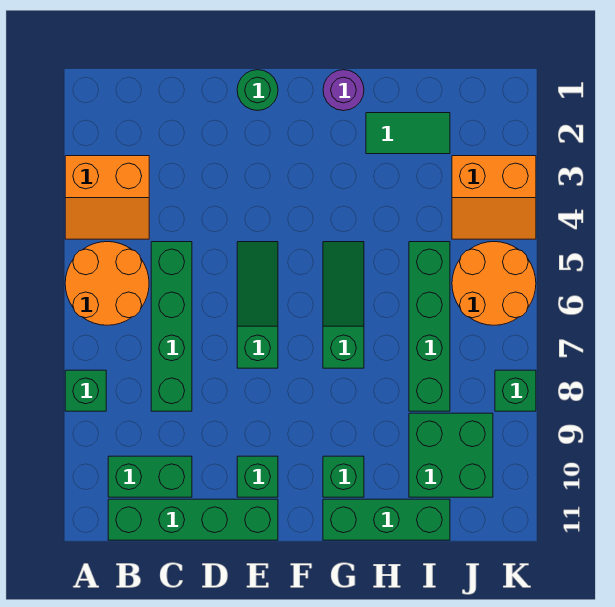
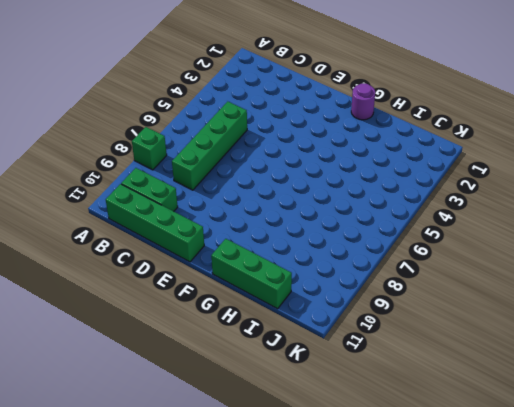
none -> orange 2x2 slope [65,156,149,239]
none -> orange 2x2 round brick [65,242,149,325]
none -> green 1x1 round brick [237,70,278,111]

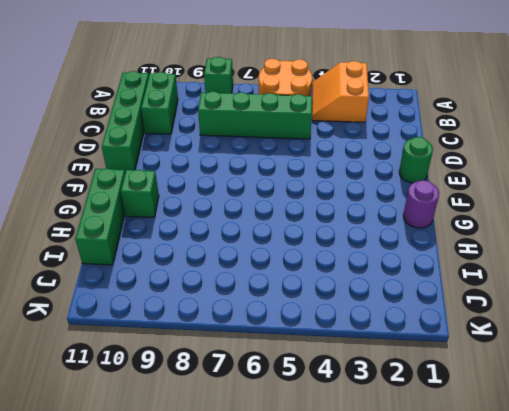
none -> green 1x3 slope [237,242,278,368]
none -> green 1x1 brick [237,456,278,497]
none -> green 1x3 slope [323,242,364,368]

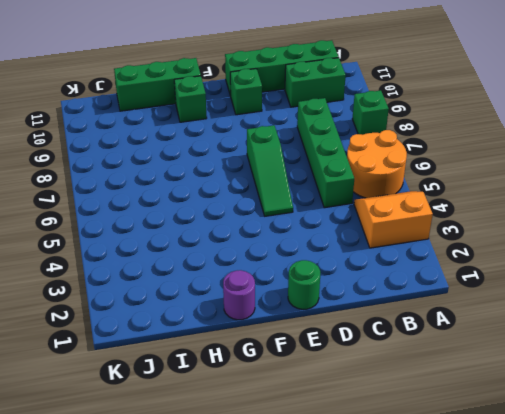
none -> green 1x3 slope [323,242,364,368]
none -> green 1x2 tile [366,113,450,154]
none -> green 1x4 brick [409,242,450,411]

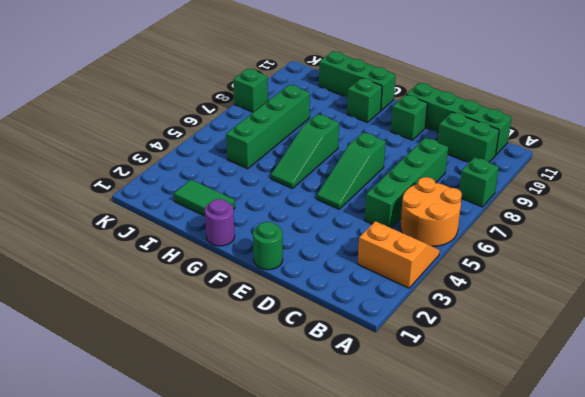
none -> green 2x2 brick [409,413,493,497]
none -> orange 2x2 slope [452,156,536,239]
none -> orange 2x2 round brick [452,242,536,325]

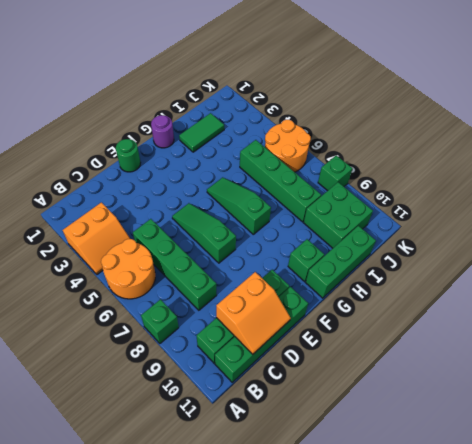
orange 2x2 slope [216,272,291,354] -> orange 2x2 slope moved to [452,156,536,239]

